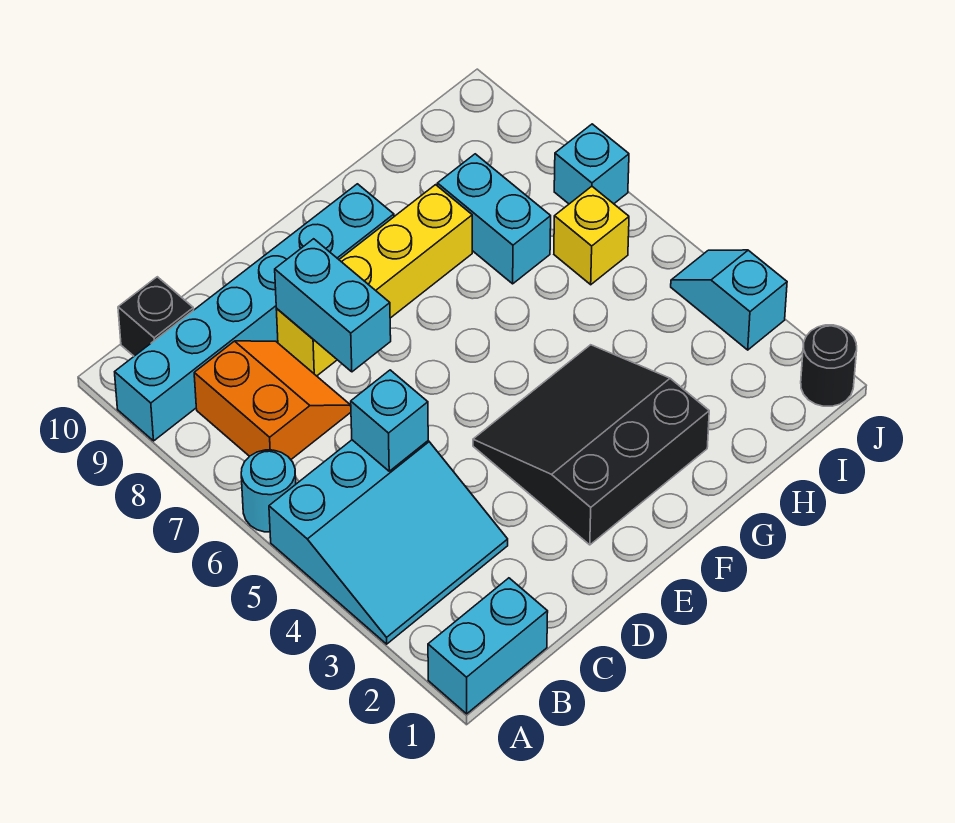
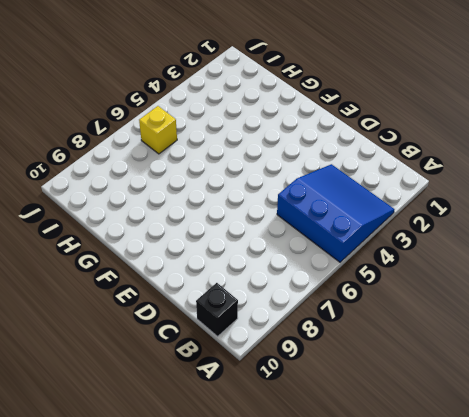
blue 3x3 slope [277,164,394,262] -> cyan 3x3 slope [269,440,508,644]
none -> cyan 1x2 brick [428,578,548,714]
none -> cyan 1x1 round brick [241,450,296,532]
none -> cyan 1x6 brick [115,184,394,441]

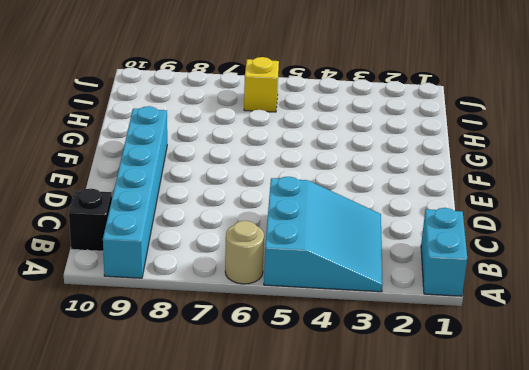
tan 1x1 round brick [225,221,264,284] -> cyan 1x1 round brick [241,450,296,532]
none -> orange 2x2 slope [194,341,351,460]
none -> yellow 1x4 brick [276,185,472,376]
none -> black 3x3 slope [473,345,709,545]

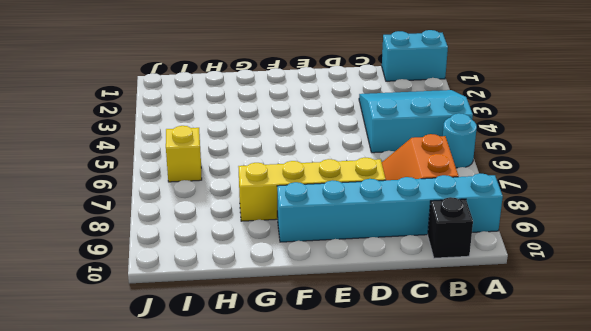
none -> black 3x3 slope [473,345,709,545]
none -> cyan 1x2 brick [437,154,551,284]
none -> black 1x1 round brick [801,325,857,406]

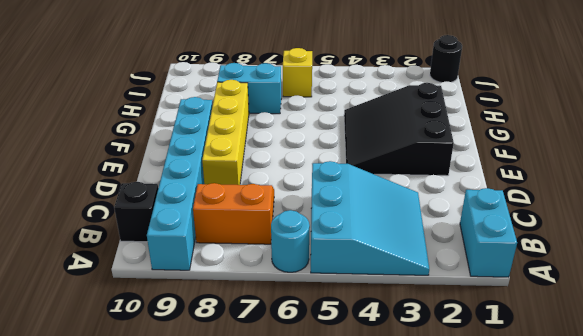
none -> cyan 1x2 slope [671,250,787,350]
none -> cyan 1x1 brick [554,124,629,204]
none -> cyan 1x1 brick [351,370,428,471]

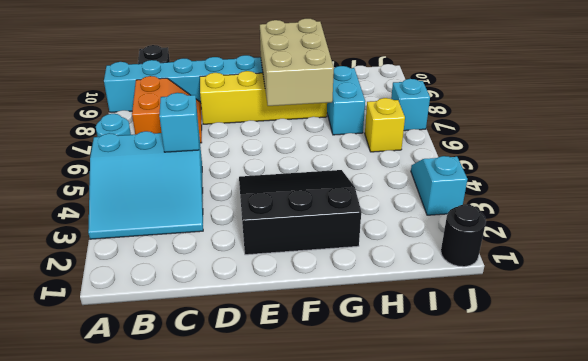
tan 2x3 brick [260,19,334,106] -> none
none -> cyan 1x2 brick [428,578,548,714]
none -> cyan 1x2 brick [275,239,391,372]

